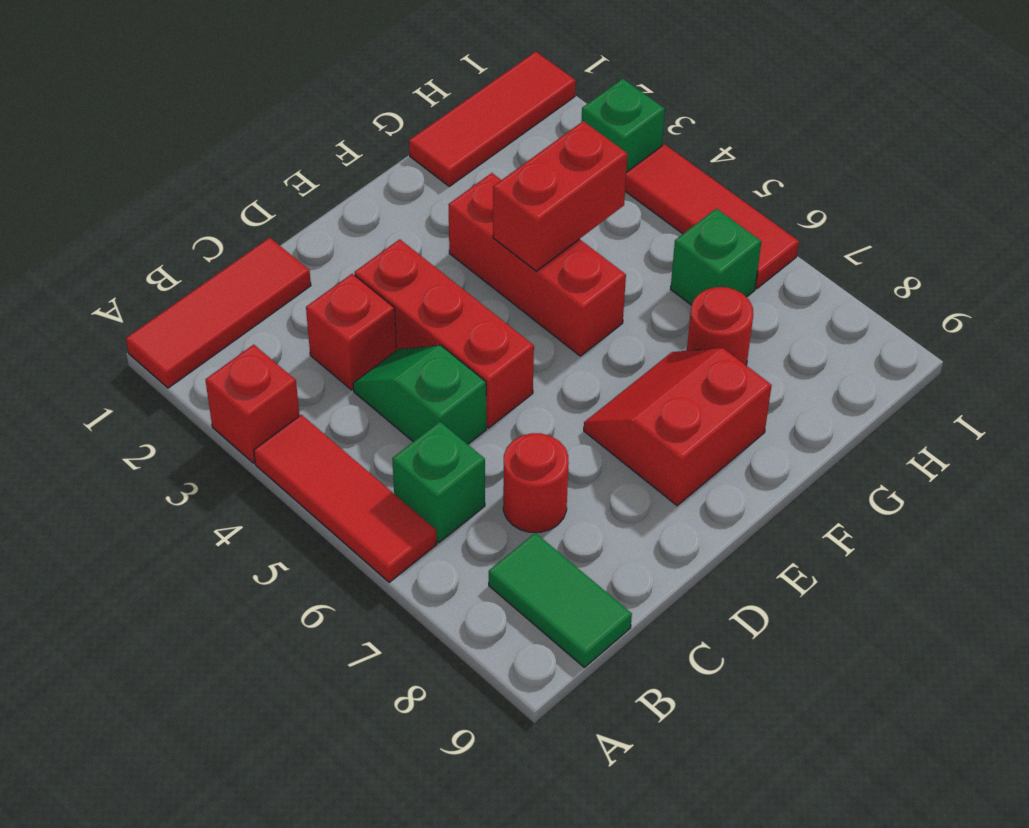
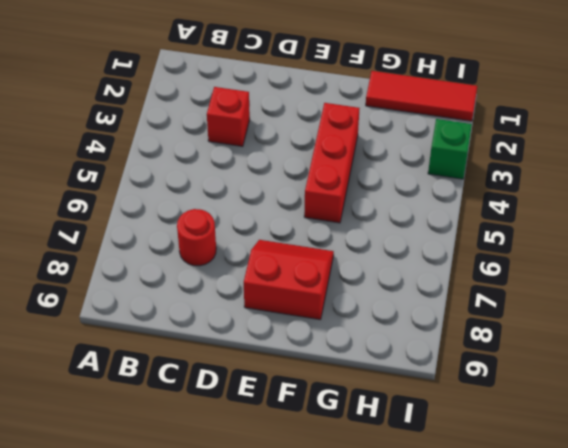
none -> red 1x3 tile [126,238,311,388]
none -> red 1x1 brick [205,345,299,463]
none -> red 1x3 tile [254,415,437,582]

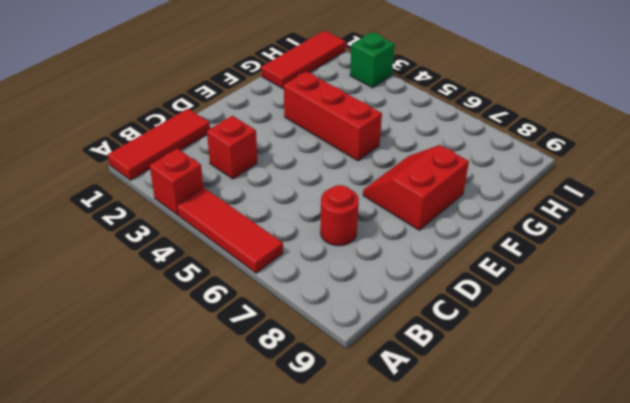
none -> green 1x1 brick [392,422,485,543]
none -> green 1x2 tile [489,533,632,667]
none -> green 1x2 slope [353,345,486,444]

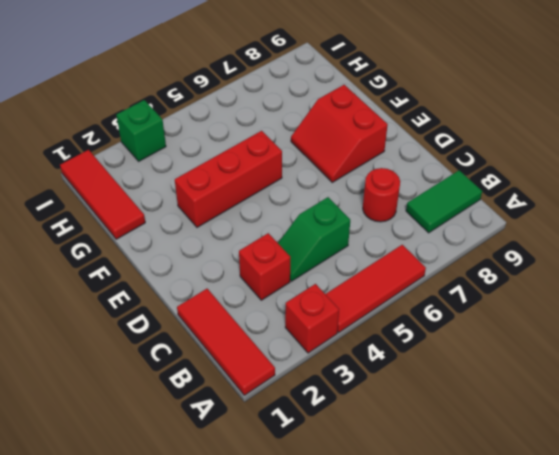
none -> green 1x1 brick [392,422,485,543]
none -> red 1x3 brick [355,239,534,428]
none -> red 1x1 round brick [687,287,753,365]

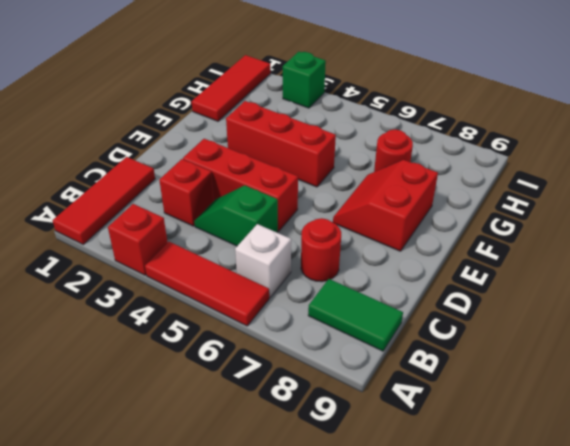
white 1x1 brick [235,224,291,297] -> green 1x1 brick [392,422,485,543]
none -> green 1x1 brick [671,208,761,305]
none -> red 1x3 tile [625,144,799,288]
none -> red 1x2 brick [493,121,627,271]

